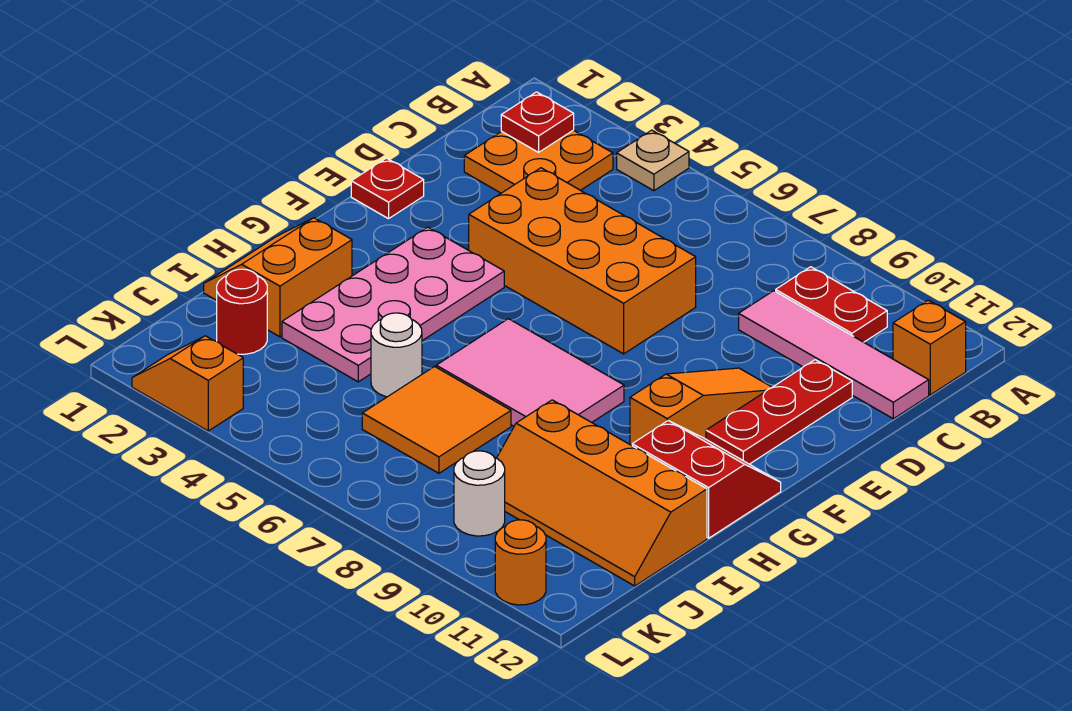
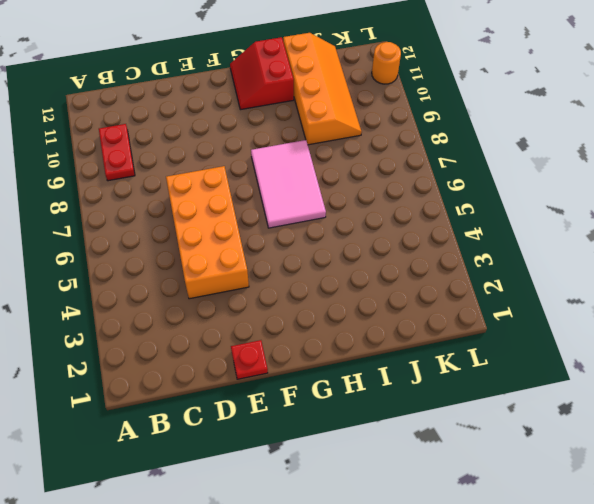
none -> tan 1x1 plate [617,130,689,191]
none -> orange 2x2 plate [464,130,613,193]
none -> orange 1x1 brick [893,300,966,395]

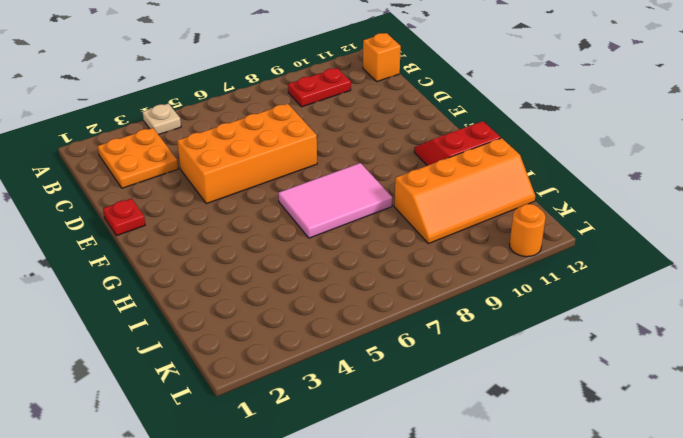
none -> pink 1x4 tile [739,291,929,419]
none -> red 1x3 plate [706,360,852,464]
none -> orange 1x3 slope [630,368,772,446]

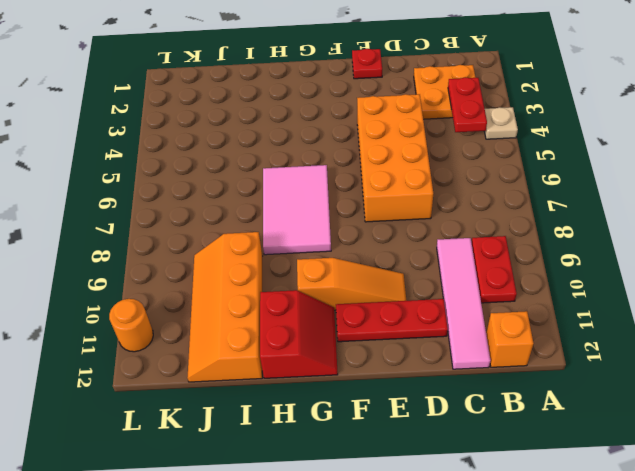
red 1x2 plate [448,77,487,132] -> none
none -> pink 2x4 plate [282,227,504,382]
none -> orange 2x2 slope [204,218,352,337]
none -> white 1x1 round brick [371,313,422,397]

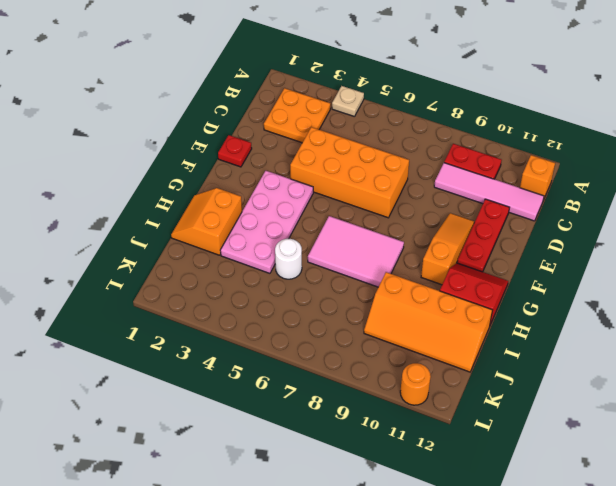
none -> orange 2x2 tile [362,367,511,473]
none -> red 1x1 round brick [217,269,267,354]
none -> white 1x1 round brick [454,451,505,536]

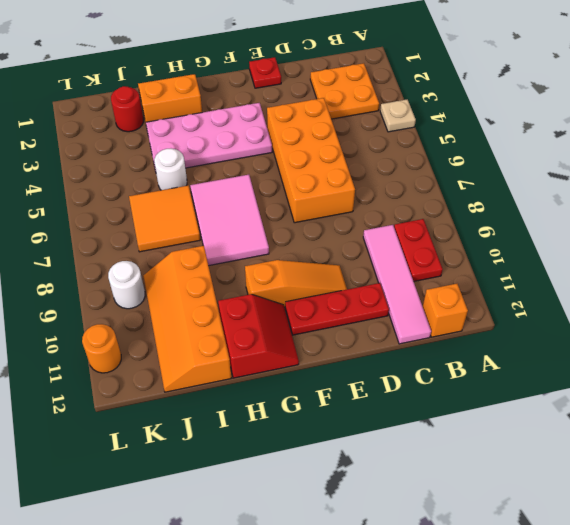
none -> orange 1x2 slope [132,336,243,431]
none -> red 1x1 plate [501,92,574,152]

